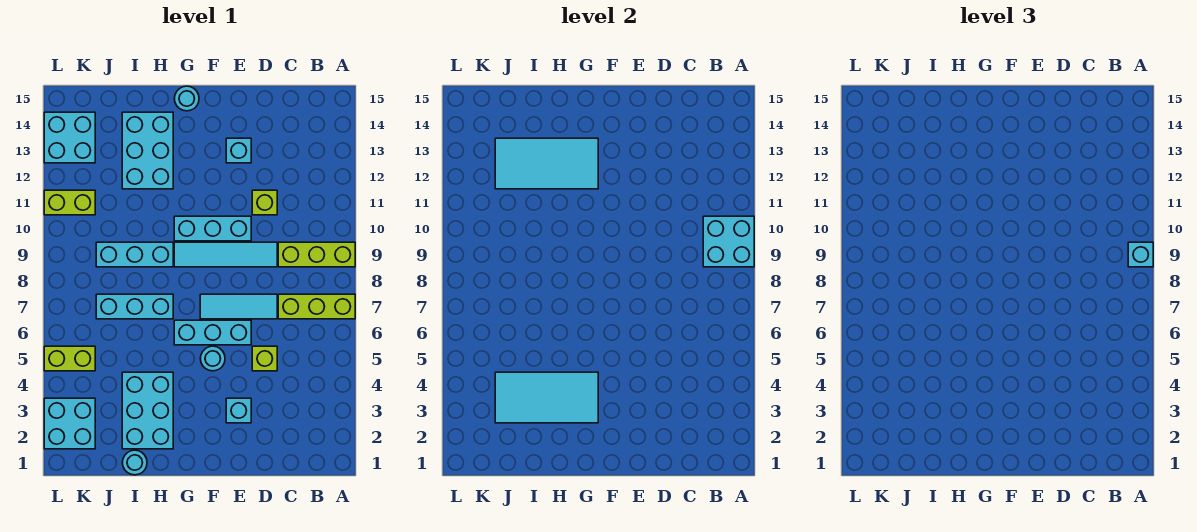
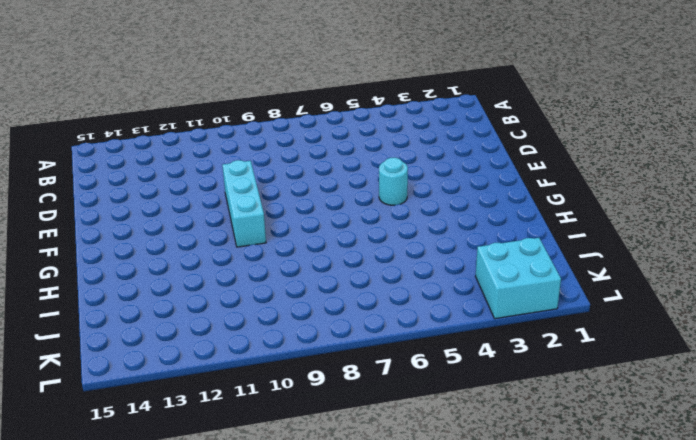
none -> lime 1x3 brick [278,294,355,319]
none -> lime 1x3 brick [278,242,355,267]
none -> lime 1x1 brick [252,346,277,371]

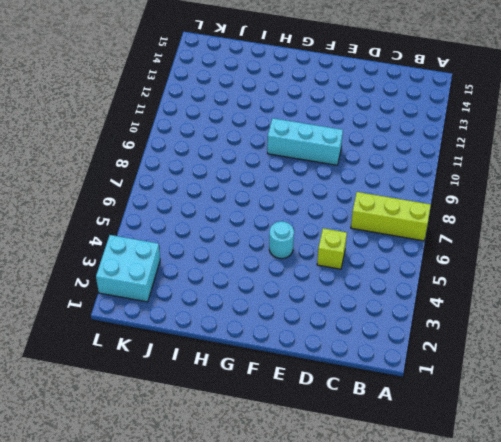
none -> lime 1x3 brick [278,242,355,267]
none -> cyan 1x3 tile [200,294,277,319]
none -> cyan 1x4 tile [174,242,277,267]

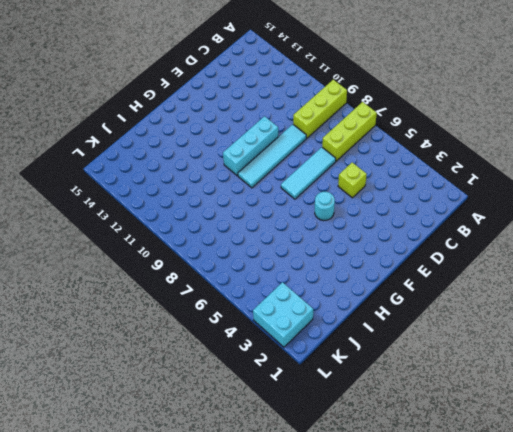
none -> lime 1x1 brick [252,190,277,215]
none -> cyan 1x1 brick [226,398,251,423]
none -> cyan 1x3 brick [174,320,251,345]

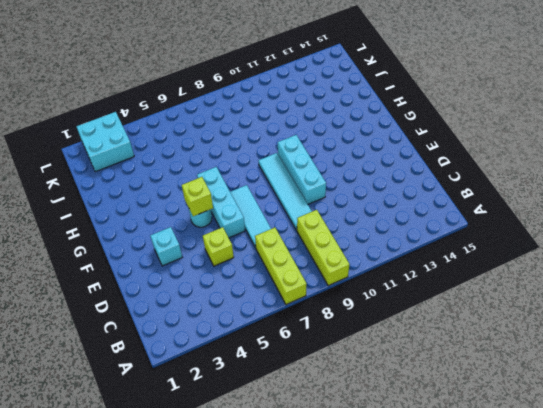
lime 1x1 brick [182,177,213,216] -> lime 1x1 brick moved to [252,190,277,215]
none -> cyan 1x1 brick [226,138,251,163]
none -> cyan 1x1 round brick [174,86,199,111]
none -> cyan 2x3 brick [122,372,173,449]

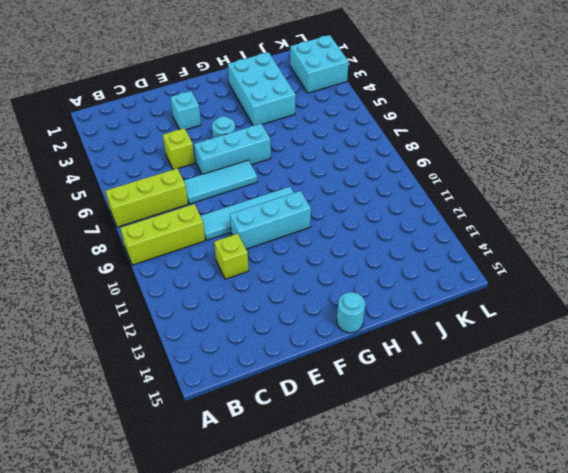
none -> cyan 1x1 brick [226,138,251,163]
none -> cyan 1x3 brick [96,294,173,319]
none -> cyan 1x3 brick [96,242,173,267]

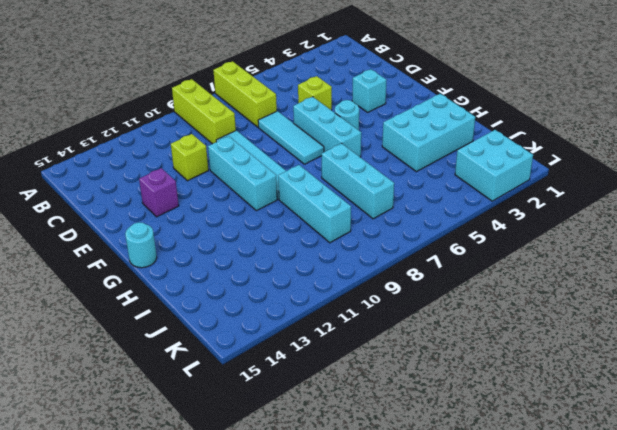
purple 1x1 brick [139,168,179,217] -> cyan 1x1 brick [226,138,251,163]
none -> cyan 2x3 brick [122,112,173,189]
none -> cyan 1x1 round brick [122,450,147,475]
none -> lime 1x2 brick [44,346,95,371]

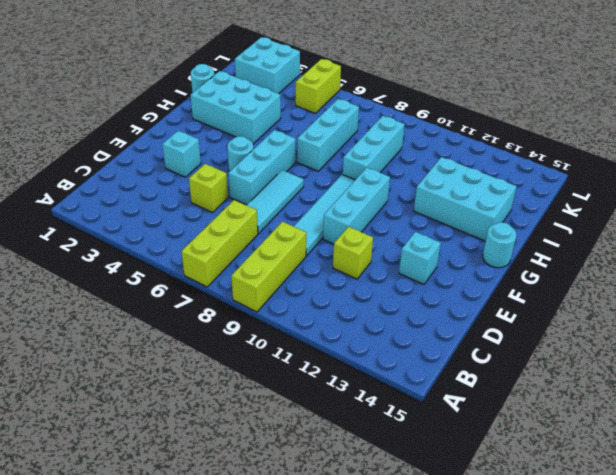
none -> lime 1x2 brick [44,190,95,215]
none -> cyan 2x2 brick [44,112,95,163]
none -> cyan 2x2 brick [703,216,754,267]

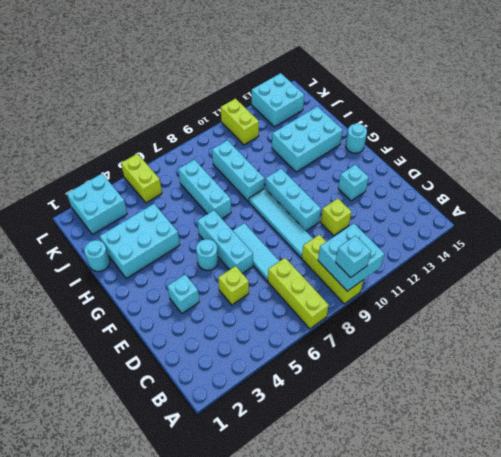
none -> cyan 2x4 tile [495,372,598,423]
none -> cyan 2x4 tile [495,138,598,189]

